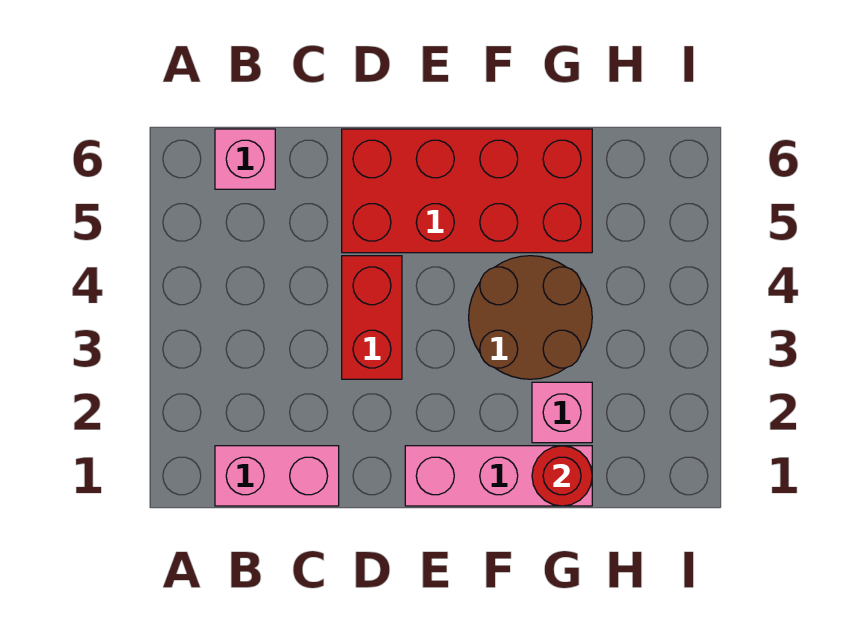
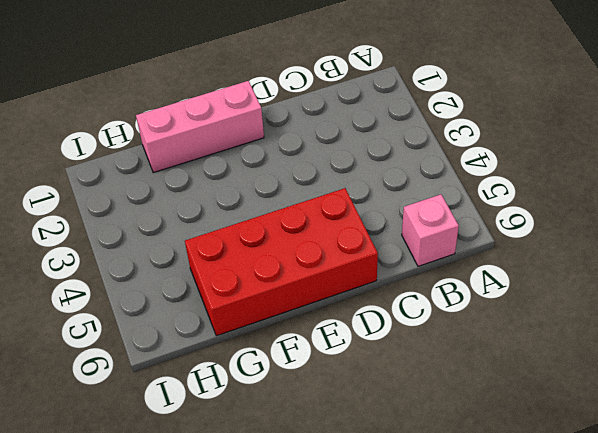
none -> pink 1x2 brick [215,446,339,506]
none -> red 1x2 brick [342,256,402,379]

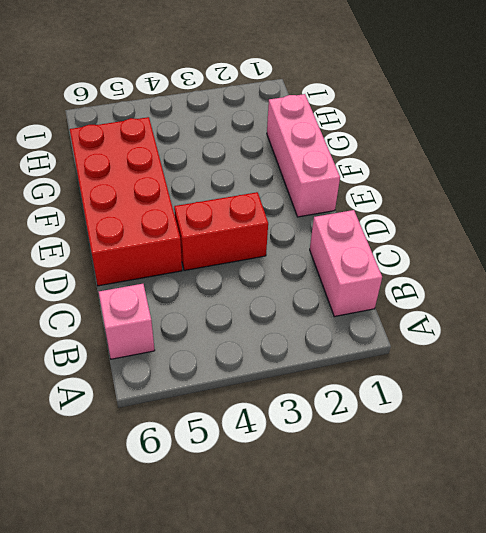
none -> brown 2x2 round brick [469,256,592,379]
none -> pink 1x1 brick [532,382,592,443]

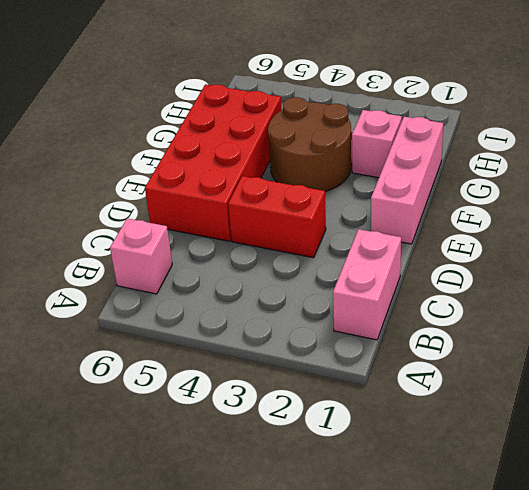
none -> red 1x1 round brick [532,446,592,506]

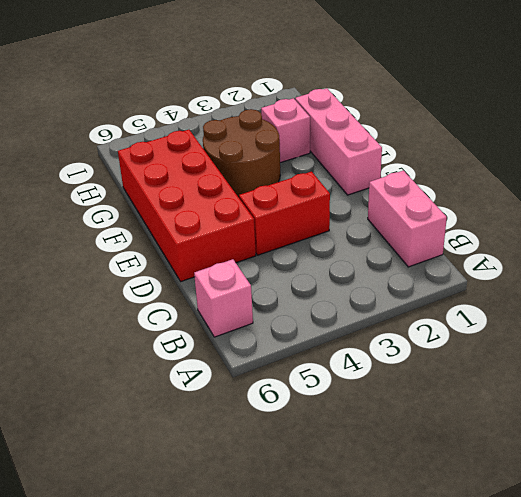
none -> red 1x1 round brick [532,446,592,506]

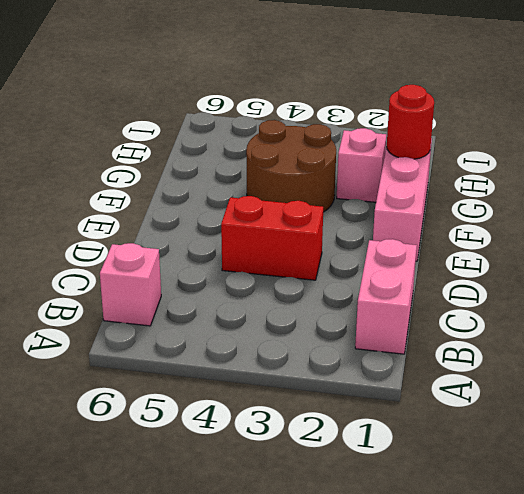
none -> red 2x4 brick [342,129,592,253]

